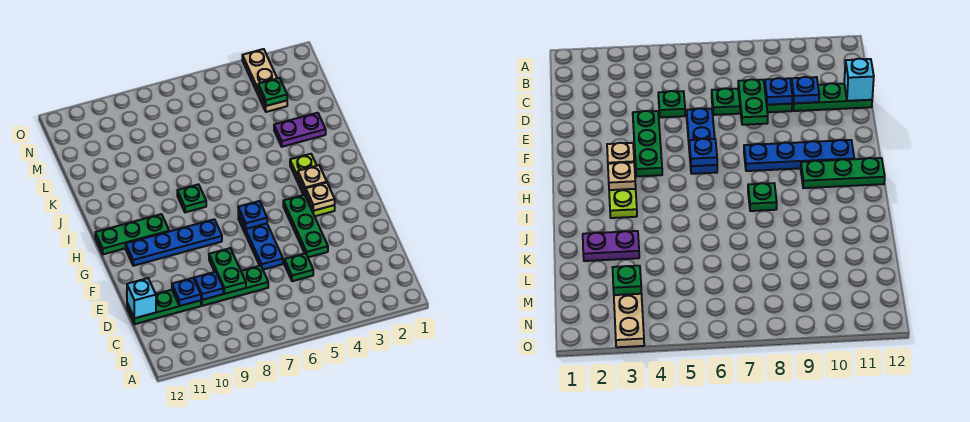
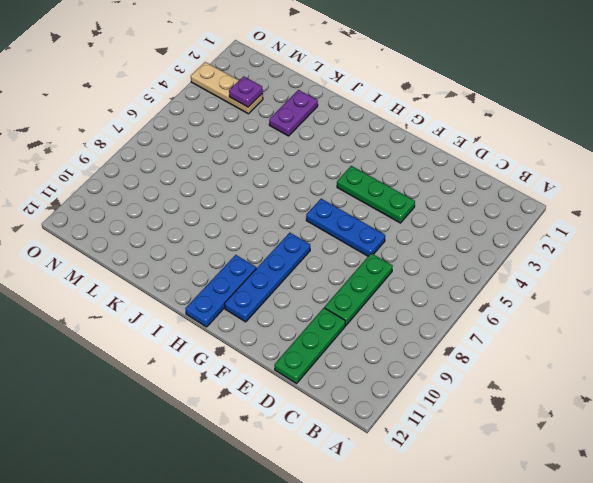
blue 1x3 plate [185,255,256,327] -> green 1x3 plate [95,214,169,254]
purple 1x1 plate [229,76,263,107] -> green 1x1 plate [258,78,287,106]
none -> green 1x1 plate [284,253,313,281]
none -> lime 1x3 plate [290,154,335,216]
none -> green 1x1 plate [177,184,206,212]

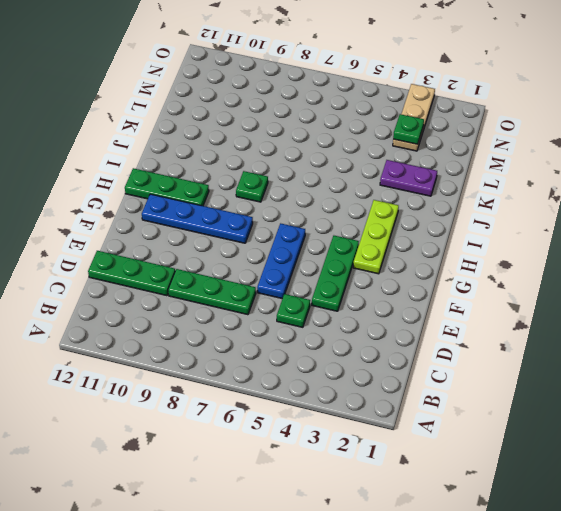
none -> green 1x2 plate [209,248,246,294]
none -> blue 1x1 plate [194,272,223,300]
none -> blue 1x1 plate [172,278,201,306]

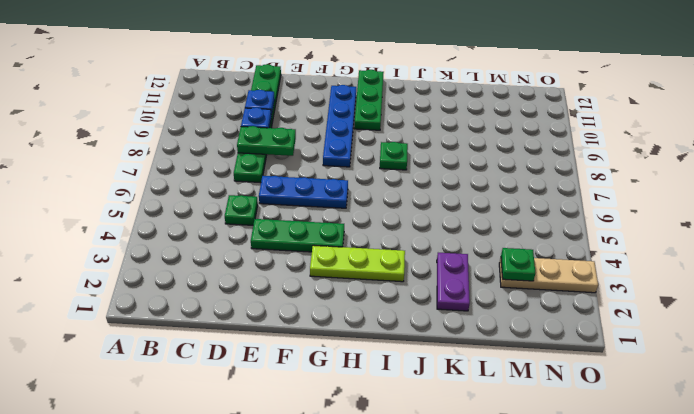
none -> cyan 1x1 brick [127,278,156,318]
none -> tan 1x1 plate [306,183,335,211]
none -> blue 1x1 plate [238,201,267,229]

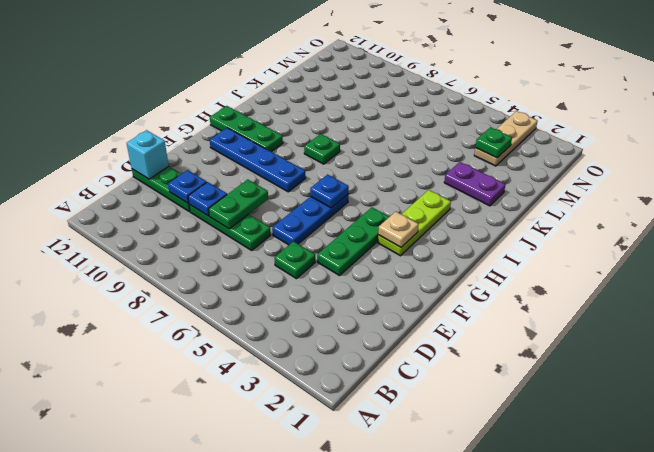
none -> tan 1x1 plate [298,165,327,193]

